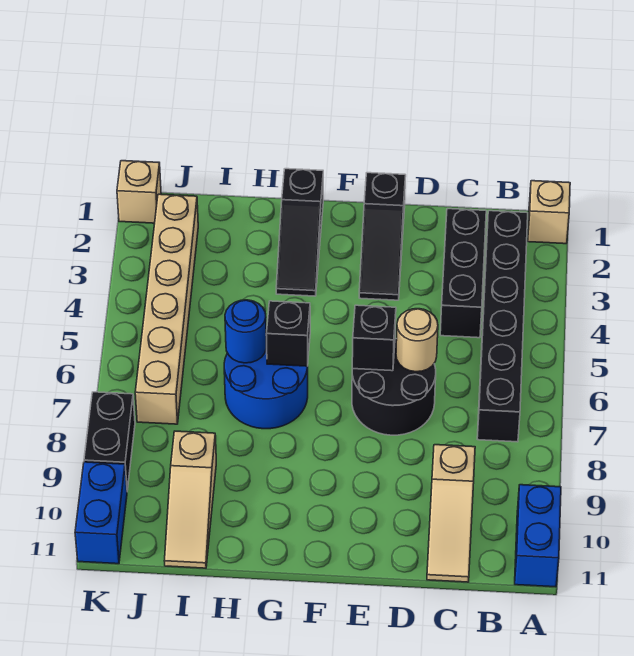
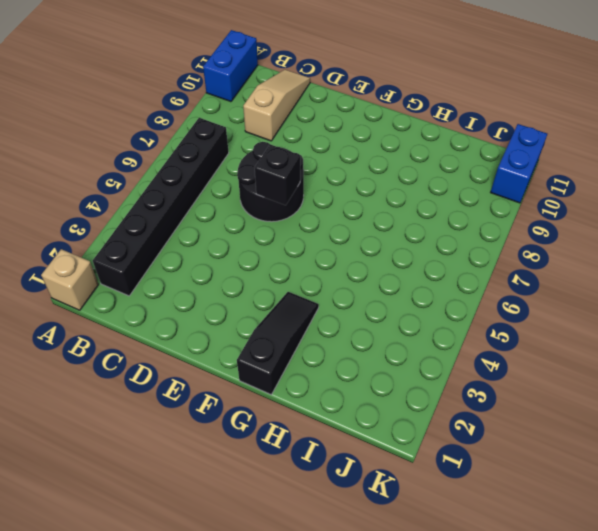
none -> black 1x3 brick [440,209,486,338]
none -> black 1x3 slope [359,173,406,300]
none -> blue 2x2 round brick [224,332,308,429]

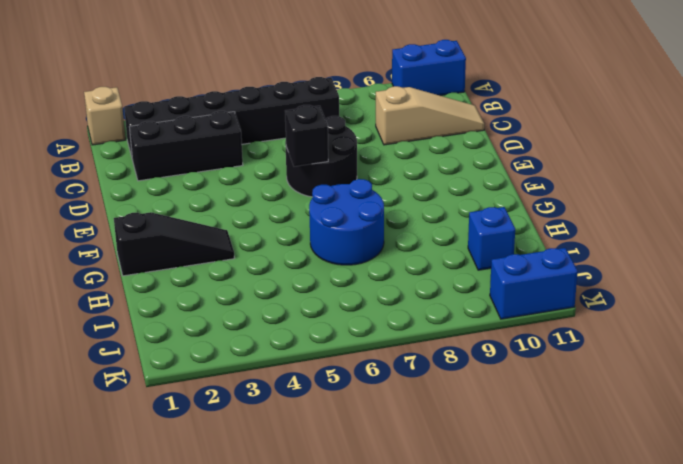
blue 1x1 brick [468,207,515,270] -> tan 1x3 slope [165,431,216,568]
none -> black 1x3 slope [359,173,406,300]
none -> tan 1x6 brick [135,194,198,424]
none -> tan 1x1 brick [117,161,161,223]

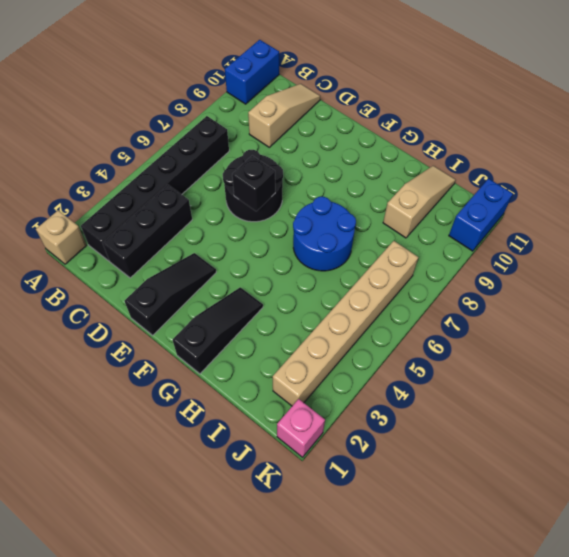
pink 1x1 brick [277,399,325,457] -> tan 1x1 brick [117,161,161,223]
none -> black 1x2 brick [84,392,135,490]
none -> tan 1x1 round brick [396,309,438,372]
none -> black 1x1 brick [266,301,310,366]

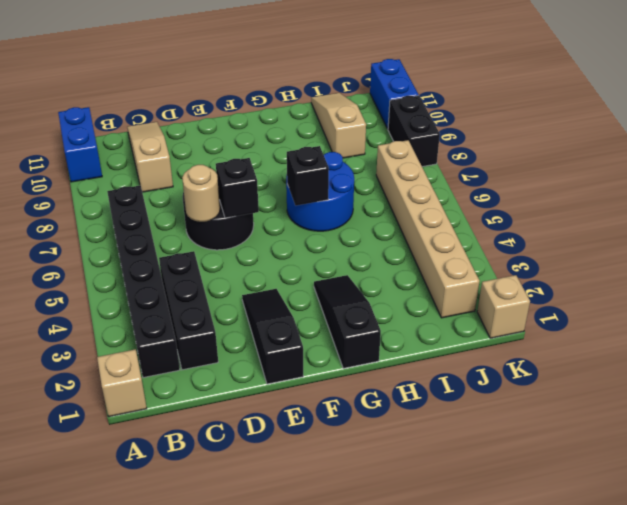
none -> blue 1x1 round brick [225,300,266,363]

